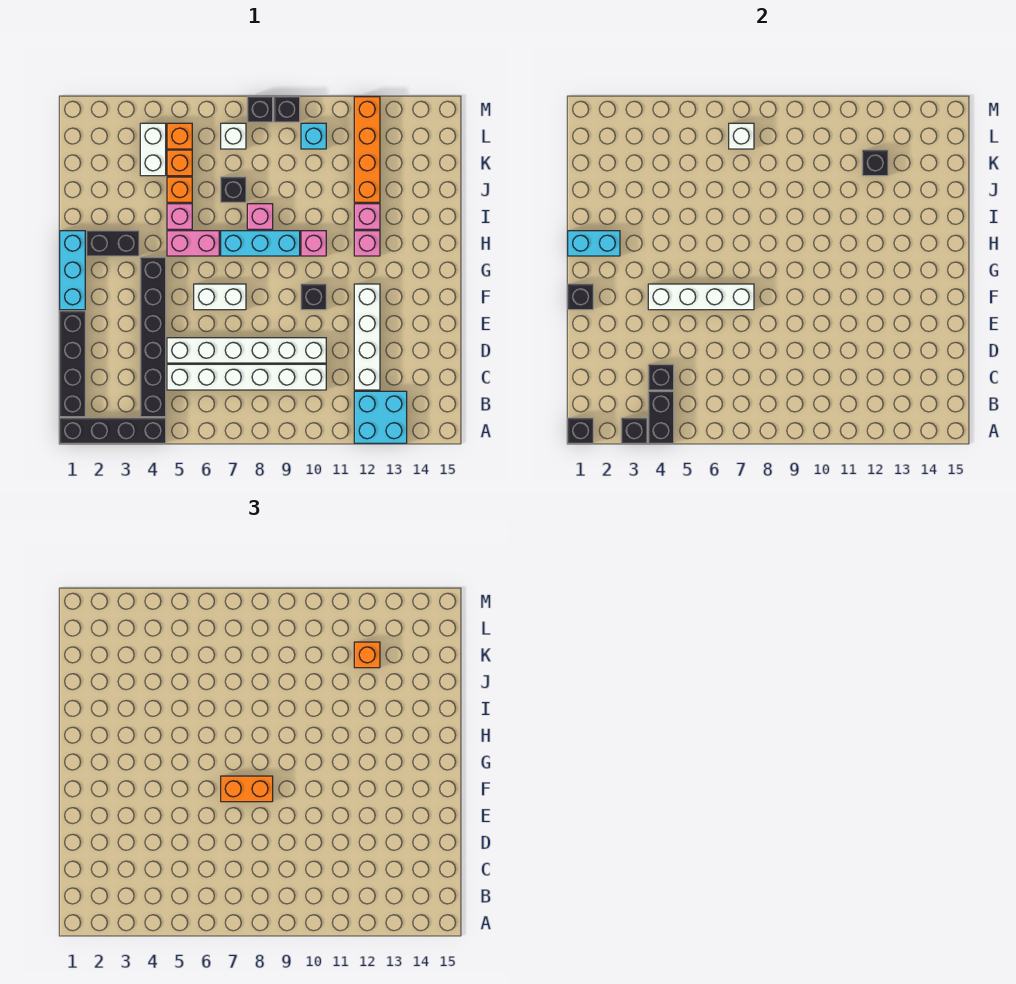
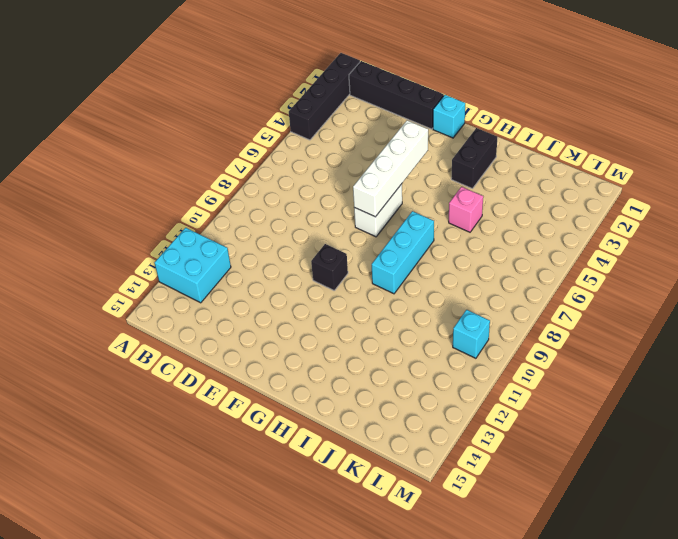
cyan 1x1 brick [433,95,465,138] -> cyan 1x3 brick [60,231,85,310]
none -> black 1x6 brick [140,257,166,417]
none -> white 1x6 brick [167,364,326,390]
none -> white 1x4 brick [354,284,380,390]
none -> white 1x6 brick [167,338,326,363]

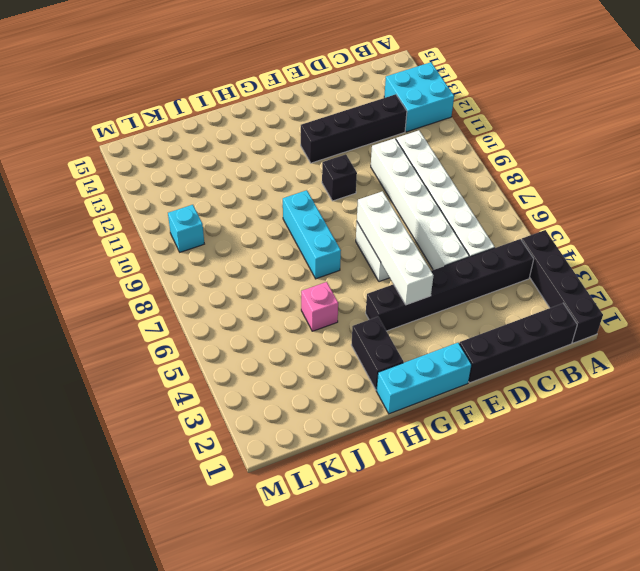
black 1x4 brick [301,94,407,163] -> white 1x4 brick [354,284,380,390]
none -> pink 1x2 brick [167,231,219,256]
none -> pink 1x1 brick [301,231,326,256]
none -> pink 1x1 brick [354,231,380,256]
none -> pink 1x1 brick [247,204,273,229]

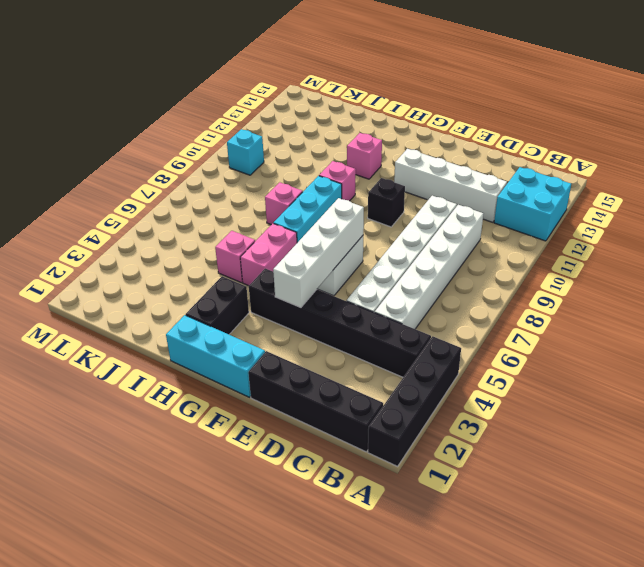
none -> pink 1x1 brick [354,204,380,229]
none -> orange 1x1 brick [167,177,192,202]
none -> black 1x1 brick [221,177,246,202]
none -> orange 1x4 brick [354,97,380,202]

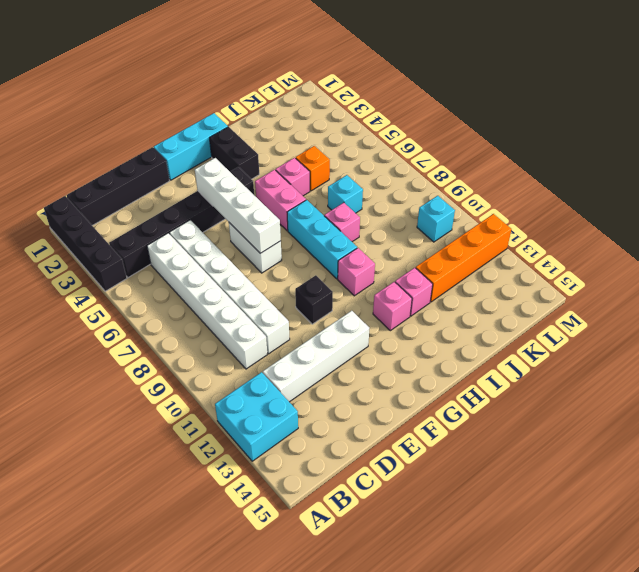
cyan 1x1 brick [328,175,363,213] -> black 1x1 brick [221,177,246,202]
none -> white 1x2 brick [140,123,166,176]
none -> orange 1x1 brick [167,150,192,176]
none -> orange 1x1 brick [167,123,192,149]
none -> white 1x1 brick [221,123,246,149]

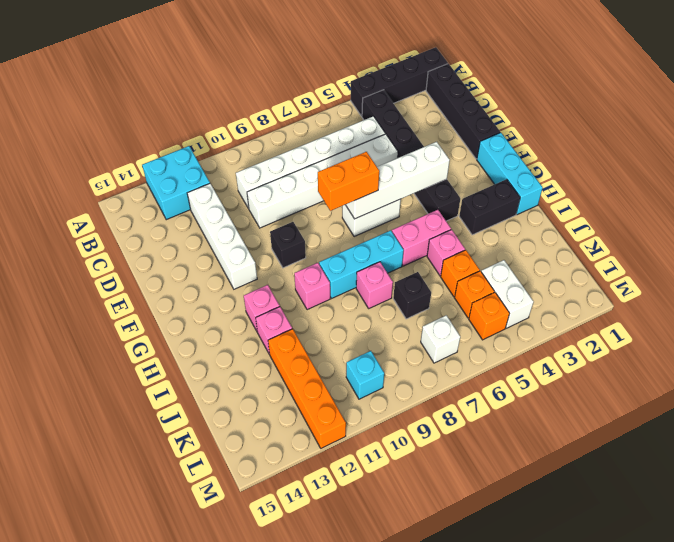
none -> black 1x1 brick [247,97,273,122]
none -> black 1x1 brick [274,97,300,122]
none -> black 1x1 brick [568,418,593,443]
none -> black 1x1 brick [621,418,647,443]

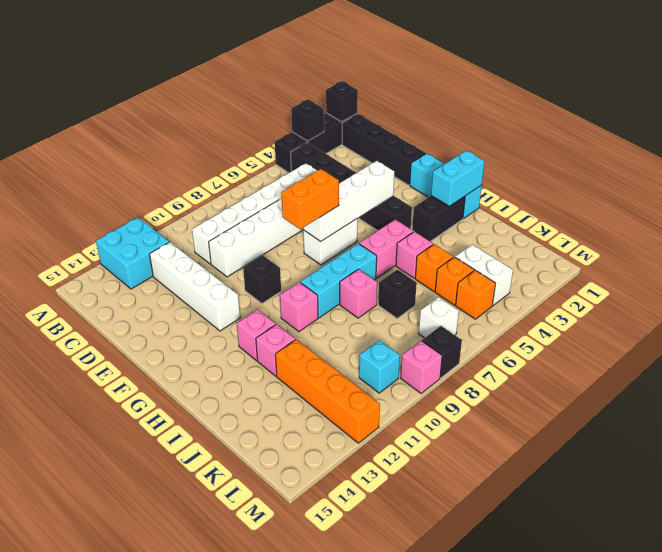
pink 1x1 brick [401,341,442,393] -> black 1x1 brick [274,97,300,122]
none -> black 1x2 brick [648,391,674,443]
none -> black 1x1 brick [648,364,674,390]
none -> black 1x1 brick [568,284,593,310]
none -> black 1x1 brick [862,150,888,176]

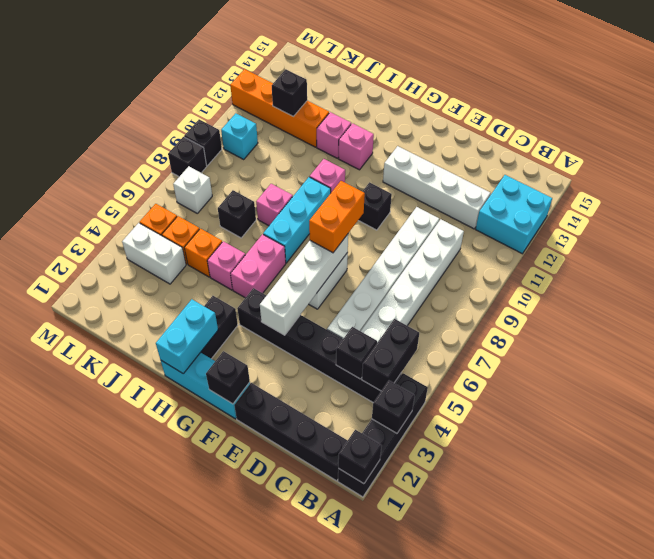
black 1x2 brick [362,319,419,391] -> black 1x2 brick turned to [648,391,674,443]
none -> white 1x1 brick [729,123,754,149]
none -> orange 1x1 brick [354,642,380,668]

